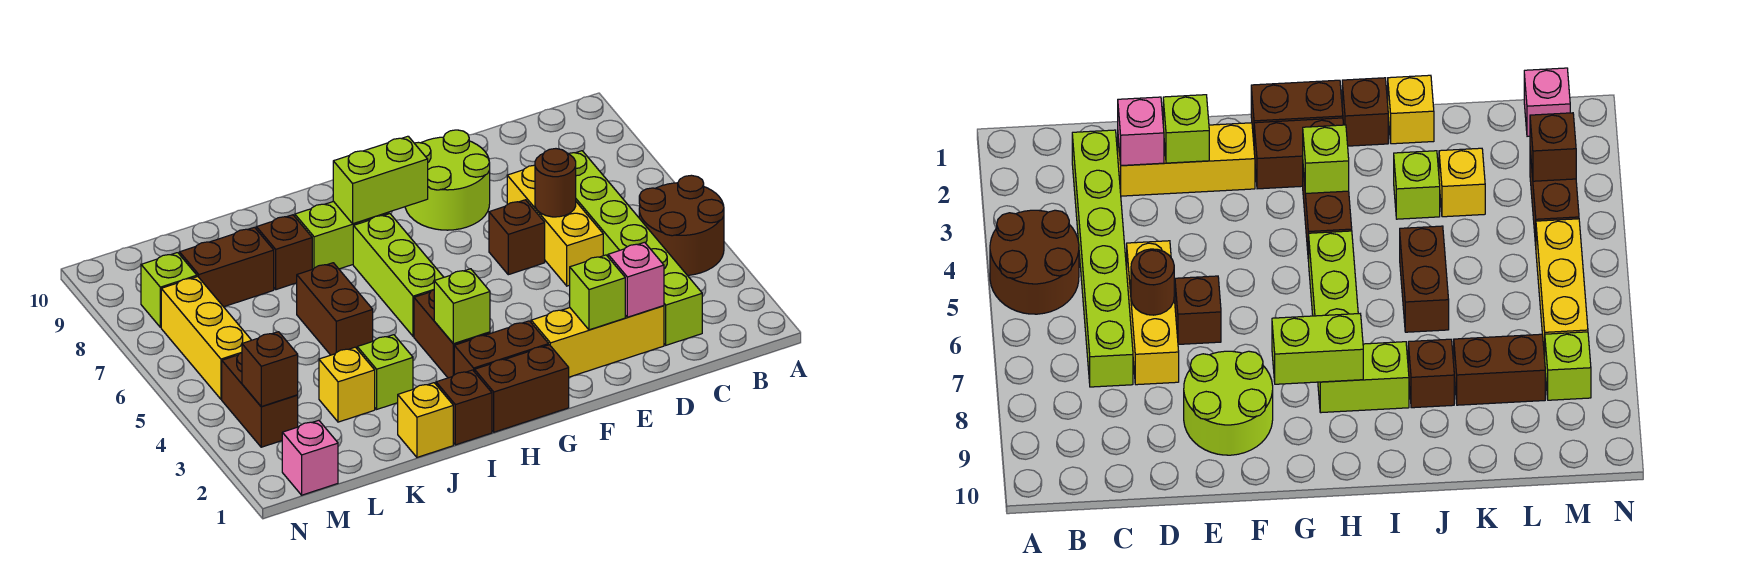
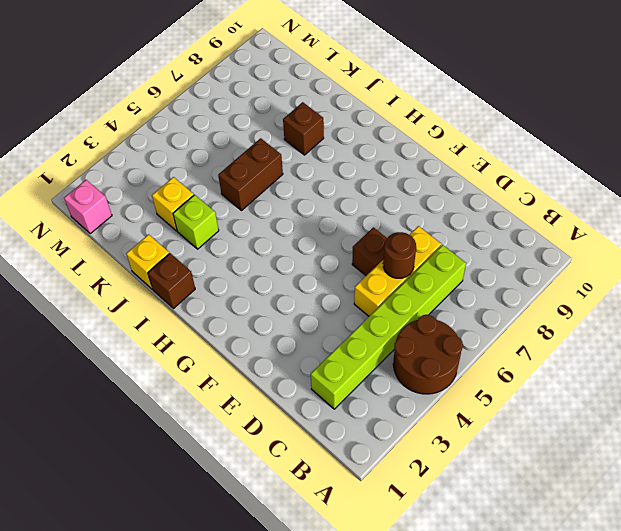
none -> yellow 1x3 brick [531,306,664,377]
none -> lime 2x2 round brick [405,130,490,230]
none -> brown 1x2 brick [475,345,569,432]

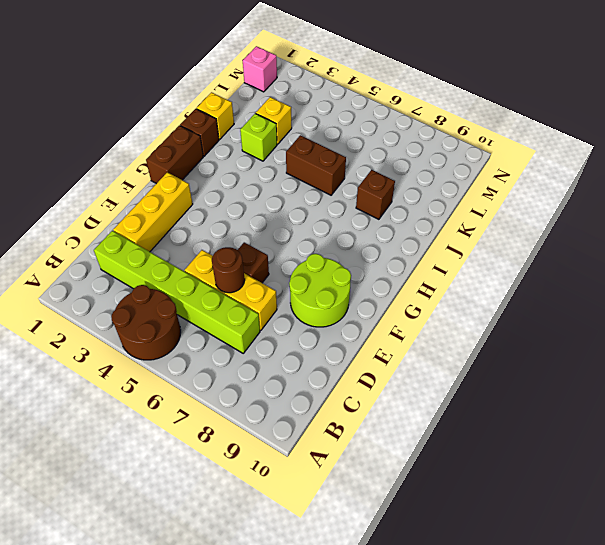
none -> brown 1x2 brick [454,321,549,375]
none -> brown 1x2 brick [414,290,490,378]
none -> lime 1x3 brick [353,214,444,336]

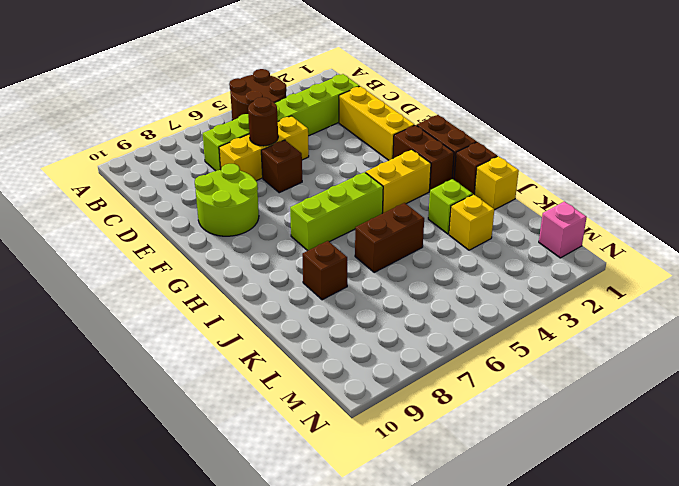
yellow 1x2 brick [366,150,431,213] -> brown 1x2 brick [414,290,490,378]
none -> lime 1x2 brick [295,201,389,269]
none -> brown 1x2 brick [180,227,274,307]
none -> brown 1x2 brick [222,352,298,447]

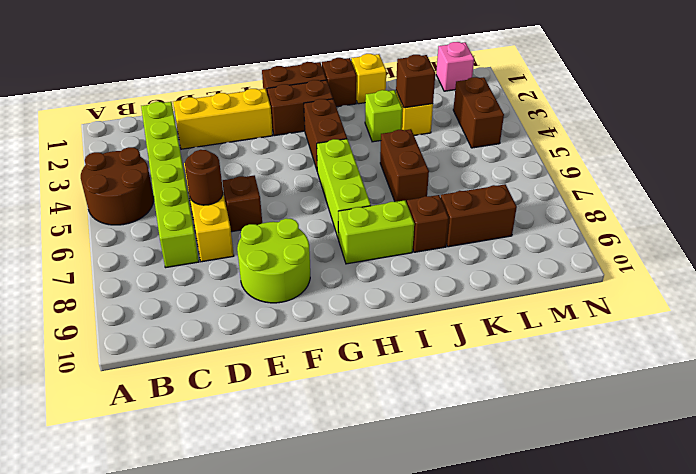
brown 1x1 brick [396,55,435,108] -> brown 1x1 brick moved to [242,332,298,407]
none -> yellow 1x3 brick [161,277,251,399]
none -> lime 1x1 brick [141,253,197,327]
none -> pink 1x1 brick [608,242,664,317]

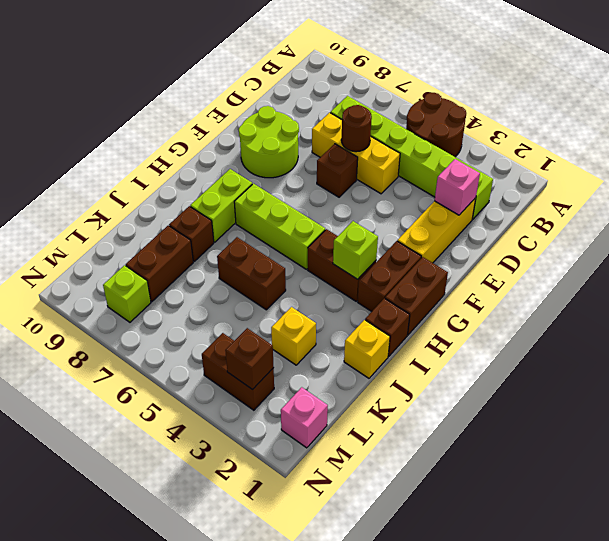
none -> lime 1x1 brick [357,335,413,409]
none -> yellow 1x3 brick [161,277,251,399]
none -> lime 1x1 brick [570,255,625,330]

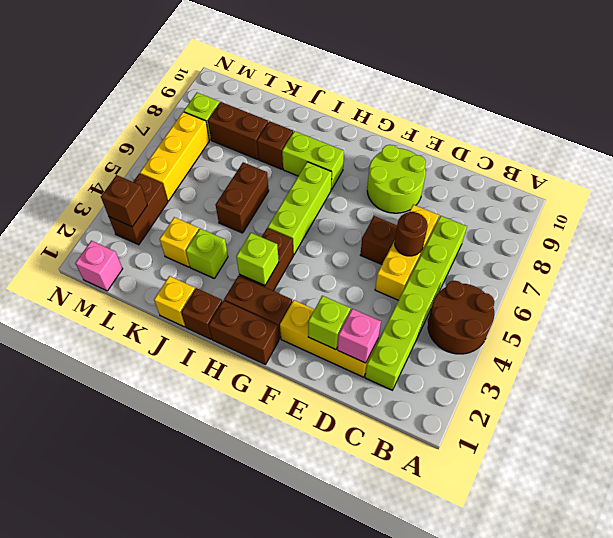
none -> lime 1x2 brick [333,136,428,224]

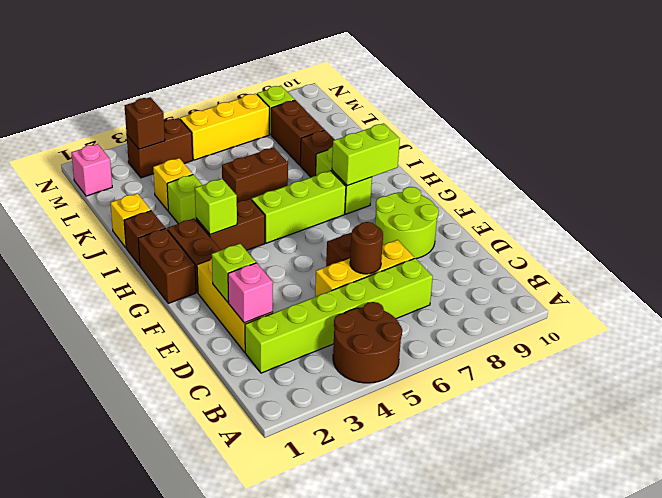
lime 1x2 brick [332,123,400,186] -> lime 1x2 brick turned to [333,136,428,224]

